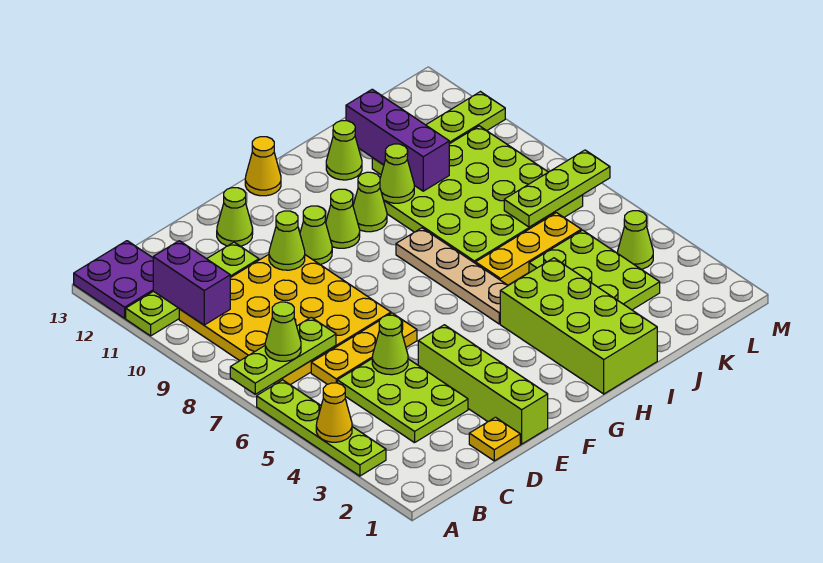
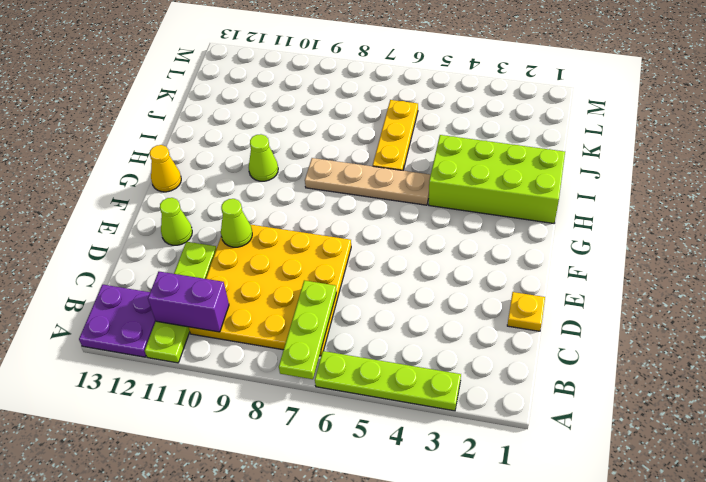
none -> lime 2x3 plate [337,359,468,443]
none -> yellow 1x3 plate [311,313,417,384]
none -> lime 1x4 brick [418,325,548,444]
none -> lime 1x1 cone [300,206,332,264]

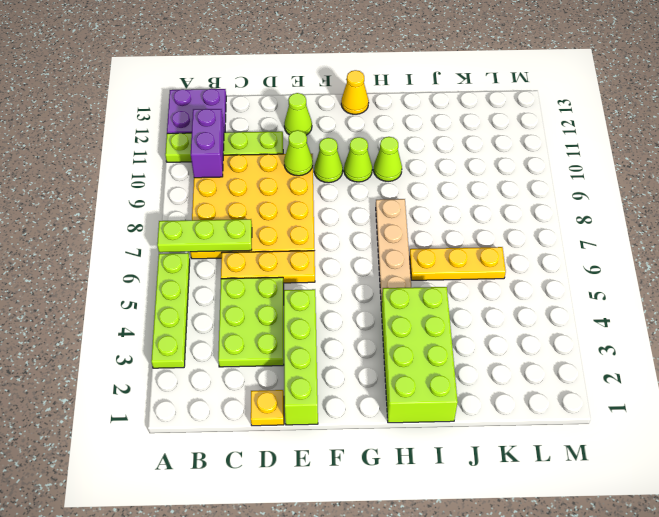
none -> lime 4x4 plate [384,126,583,263]
none -> lime 1x1 cone [326,121,362,180]
none -> lime 2x3 plate [529,230,660,310]
none -> lime 1x4 plate [372,92,505,174]

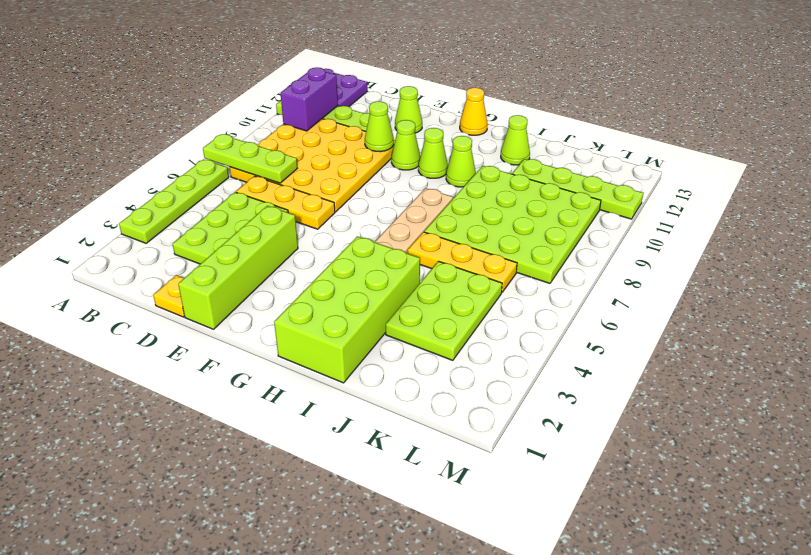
none -> lime 1x1 cone [618,211,653,269]
none -> yellow 1x1 cone [316,383,352,442]
none -> lime 1x1 cone [372,315,408,375]
none -> lime 1x1 cone [380,144,414,203]

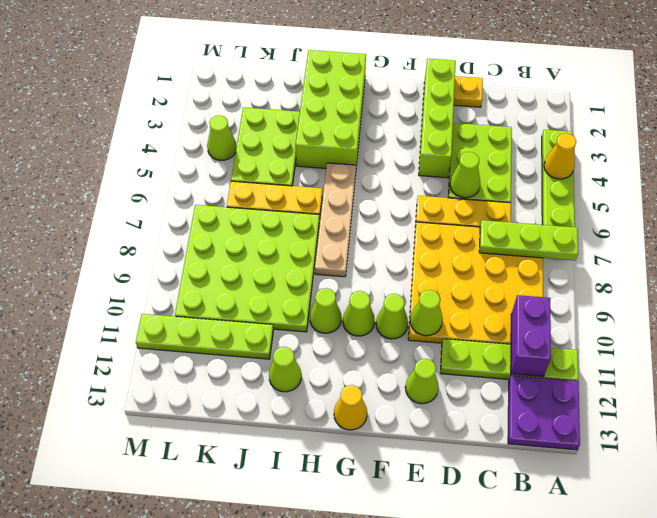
none -> lime 1x1 cone [380,144,414,203]
none -> purple 1x3 brick [346,89,449,191]
none -> lime 1x3 plate [504,150,610,227]
none -> lime 1x1 cone [265,302,301,361]

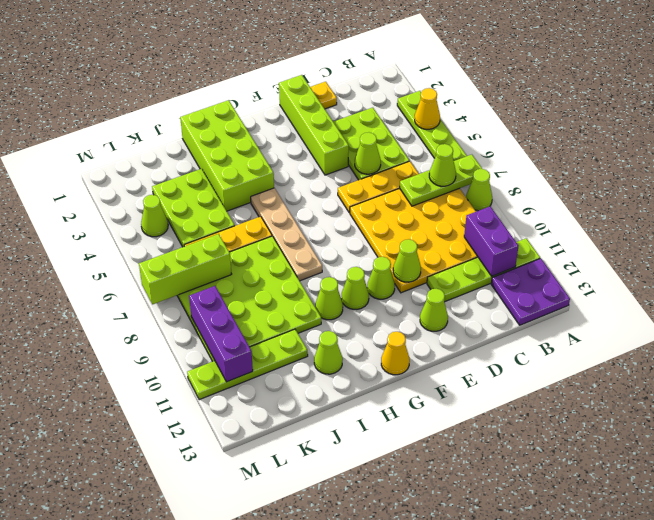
lime 1x1 cone [466,169,492,211] -> lime 1x1 cone moved to [380,144,414,203]
lime 1x3 brick [139,234,231,304] -> lime 1x3 plate [504,150,610,227]
purple 1x3 brick [189,286,253,382] -> purple 1x3 brick moved to [346,89,449,191]

